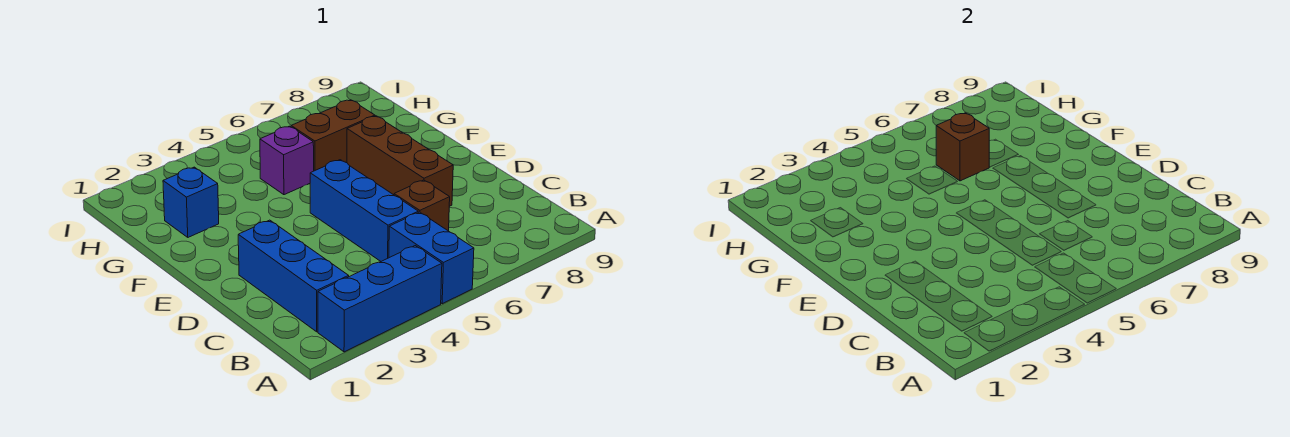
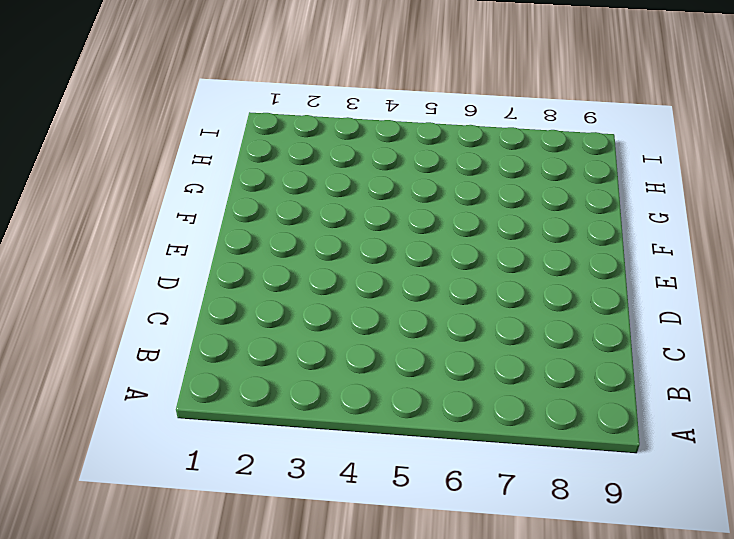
none -> blue 1x3 brick [318,246,442,352]
none -> blue 1x2 brick [389,212,474,304]

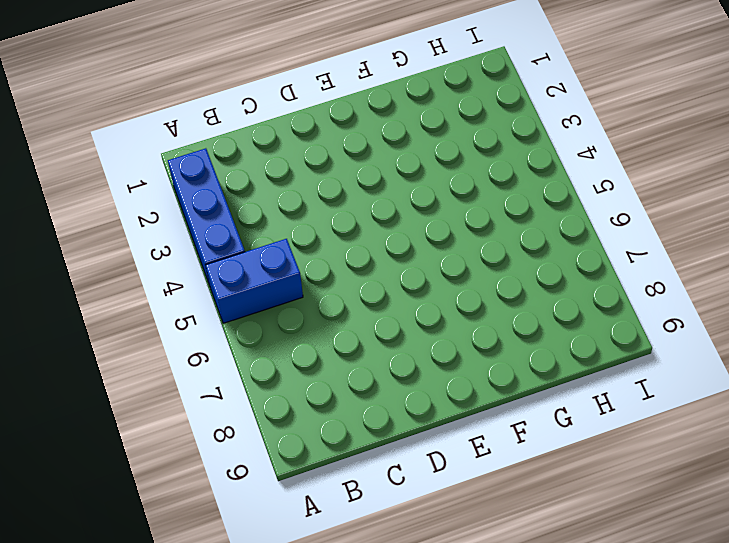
none -> blue 1x3 brick [238,220,349,332]
none -> blue 1x3 brick [310,160,418,261]

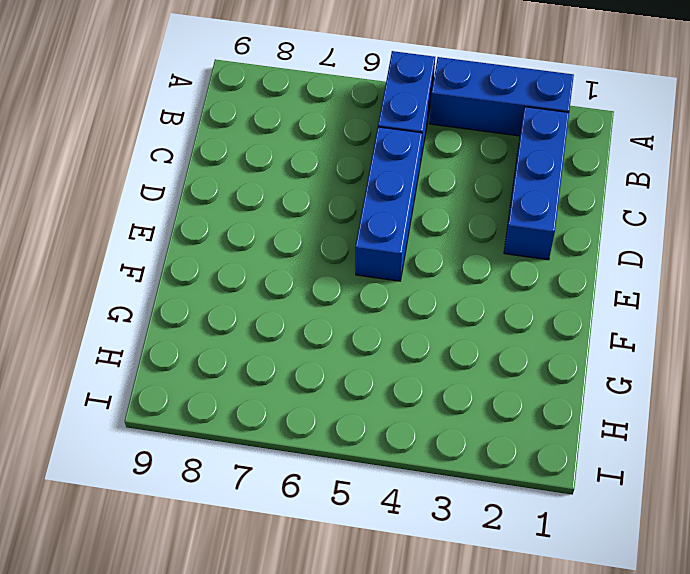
none -> brown 1x1 brick [394,180,450,231]
none -> brown 1x3 brick [347,116,453,206]

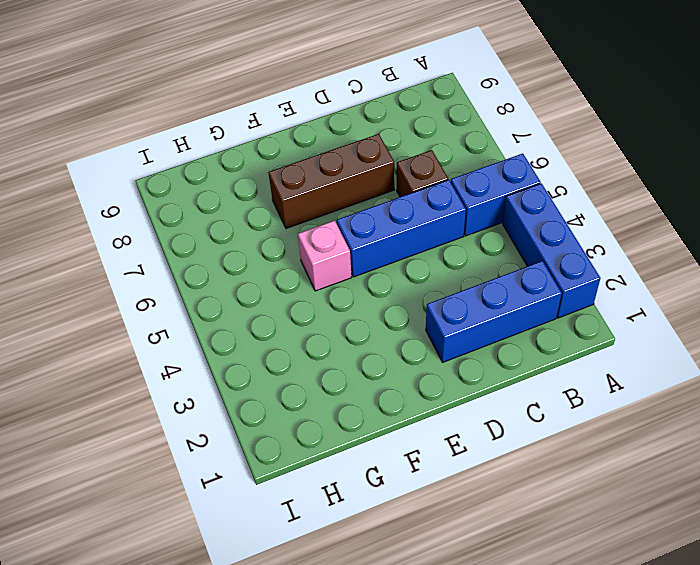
pink 1x1 brick [298,221,352,291] -> none
none -> blue 1x1 brick [163,167,219,237]
none -> purple 1x1 brick [260,126,314,195]

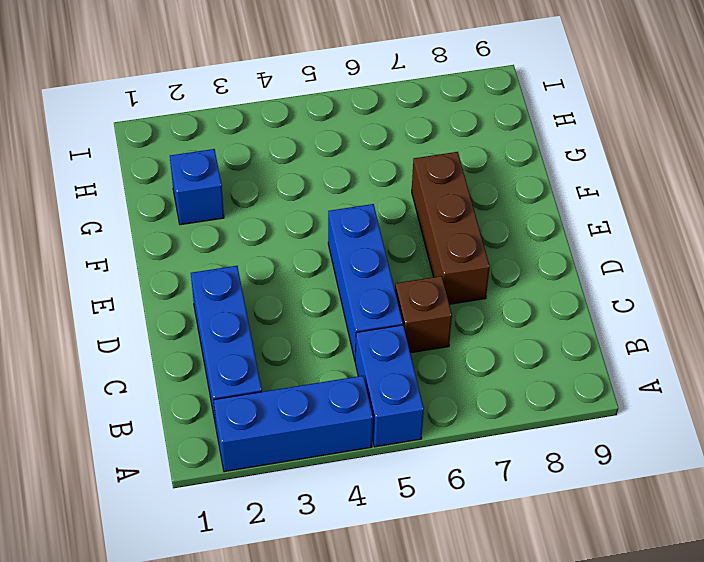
none -> purple 1x1 brick [260,126,314,195]
none -> brown 1x2 brick [291,100,375,171]

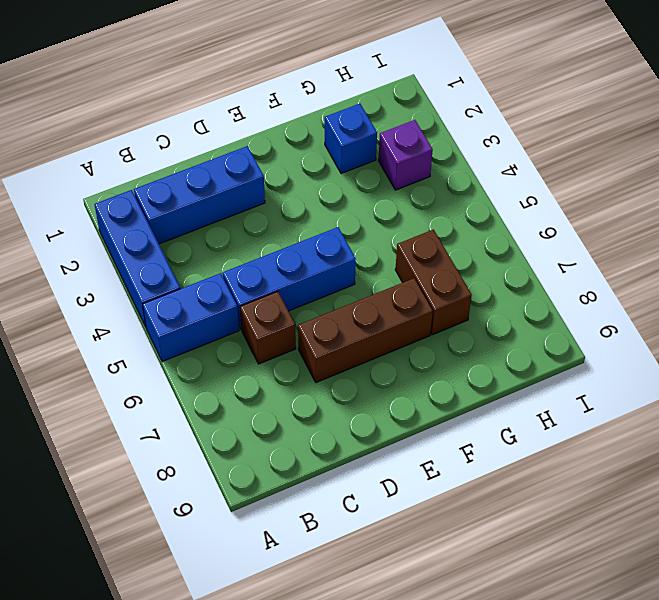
purple 1x1 brick [379,120,433,190] -> purple 1x1 brick moved to [260,126,314,195]
none -> brown 1x1 brick [936,113,989,181]

